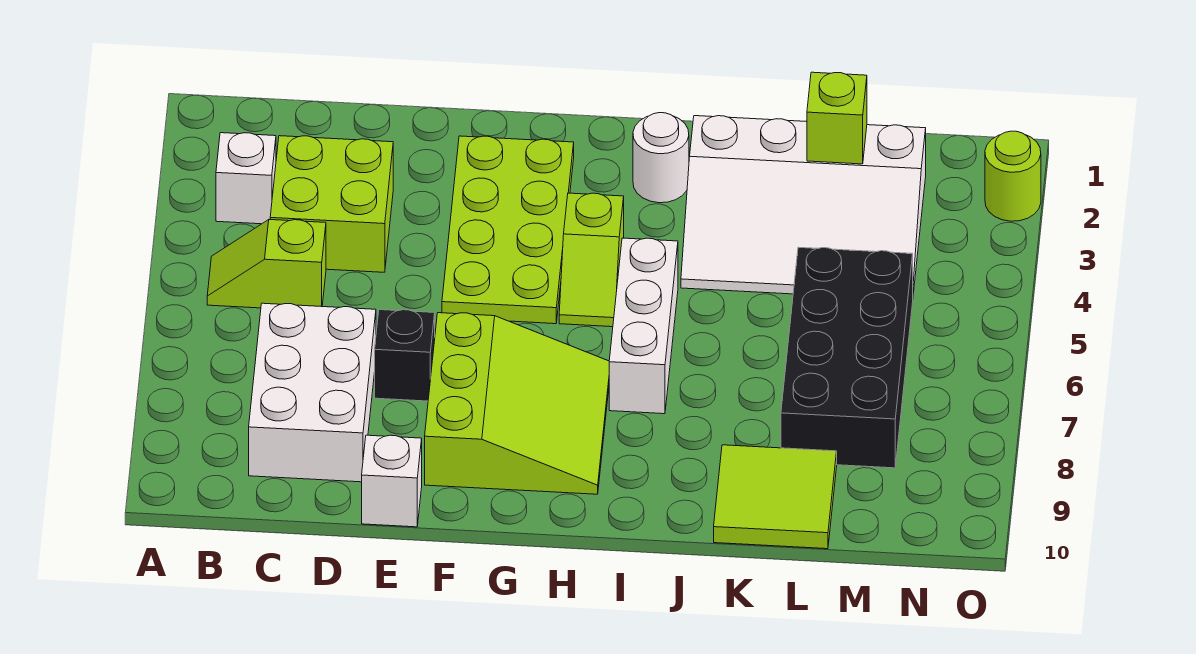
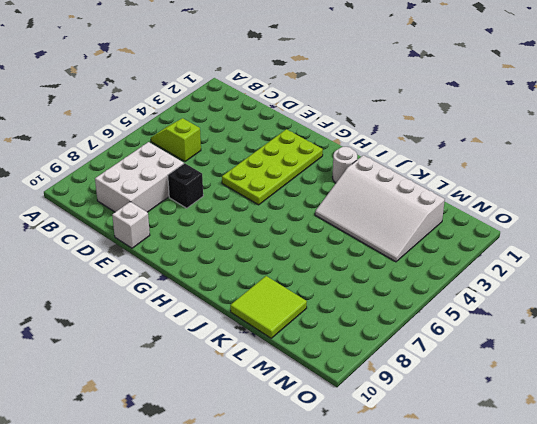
none -> white 1x1 brick [216,133,276,224]
none -> lime 2x2 brick [270,136,393,272]
none -> lime 3x3 slope [425,313,609,494]

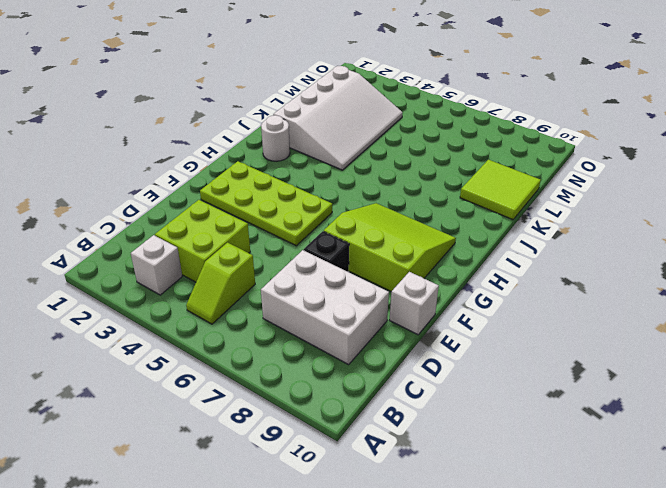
none -> lime 1x2 slope [559,193,624,327]
none -> white 1x3 brick [609,238,678,414]
none -> black 2x4 brick [781,247,913,468]

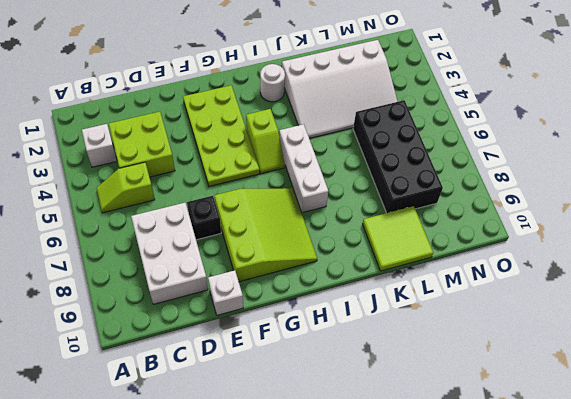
none -> lime 1x1 round brick [985,131,1041,221]
none -> lime 1x1 brick [807,72,867,164]

